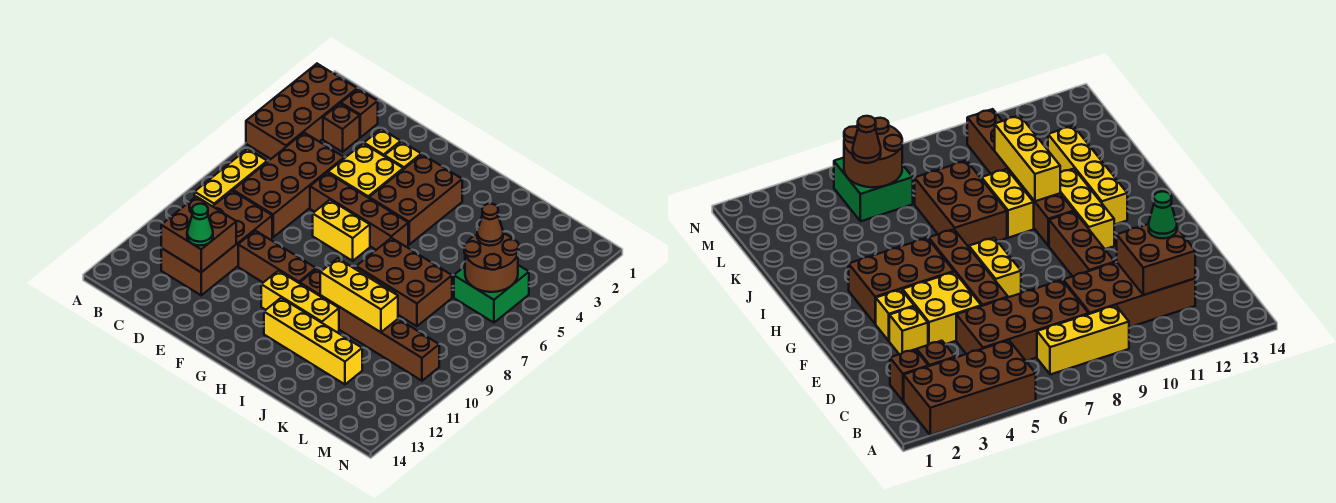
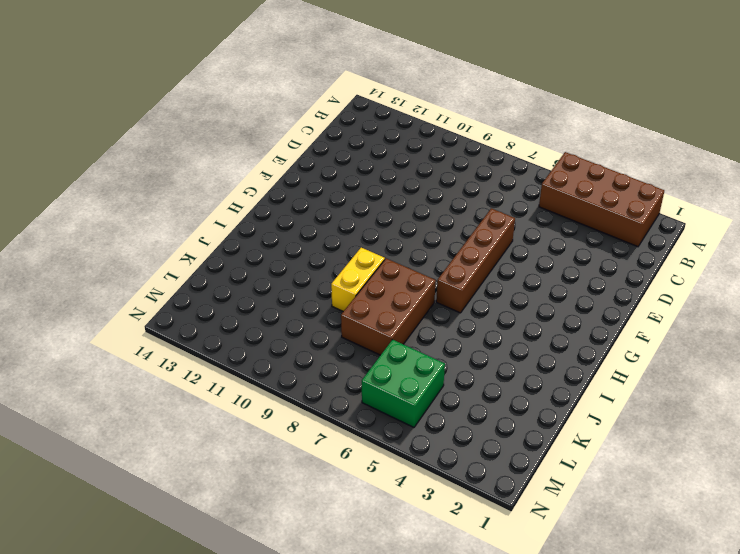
none -> yellow 1x3 brick [195,149,267,206]
none -> brown 1x1 brick [341,89,378,137]
none -> brown 1x1 brick [323,104,360,152]

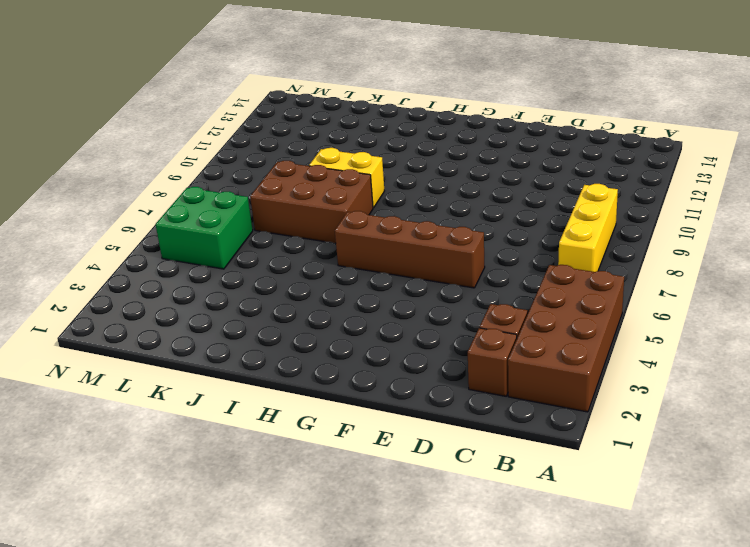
none -> brown 2x4 brick [233,133,344,237]
none -> brown 2x4 brick [161,191,272,295]
none -> yellow 1x1 brick [364,129,401,156]

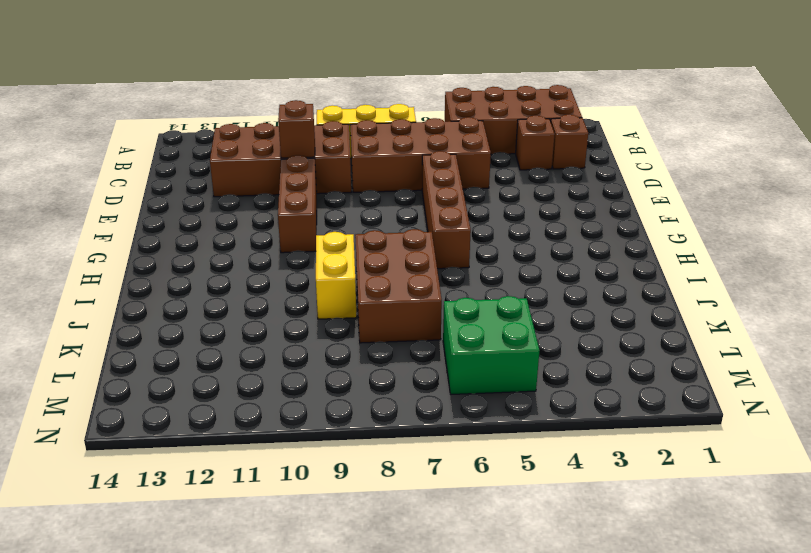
brown 1x1 brick [278,100,315,158] -> none
none -> yellow 1x1 brick [364,129,401,156]
none -> yellow 2x2 brick [328,143,403,198]
none -> yellow 1x1 brick [385,142,421,169]

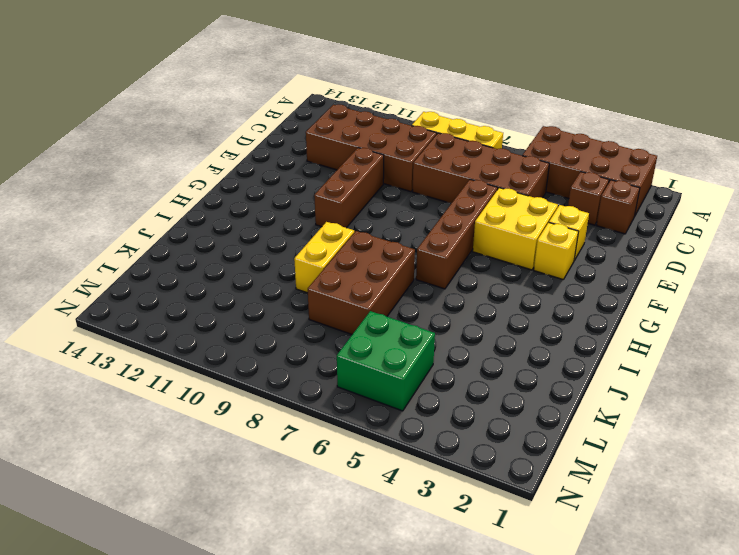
none -> yellow 1x2 brick [313,200,370,261]
none -> brown 2x3 brick [369,154,462,244]
none -> yellow 1x3 brick [261,271,339,332]

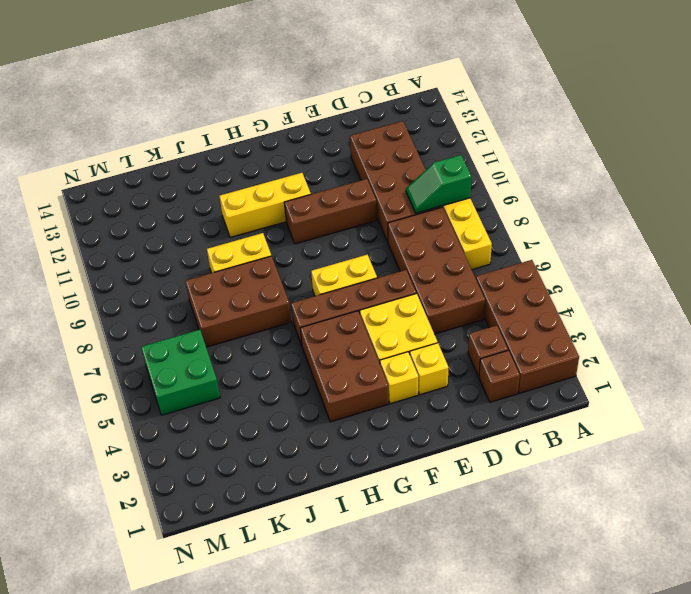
green 1x2 slope [406,155,471,213] -> none
none -> brown 1x6 brick [300,269,439,381]
none -> yellow 1x4 brick [264,298,362,384]
none -> brown 2x2 brick [161,197,236,272]

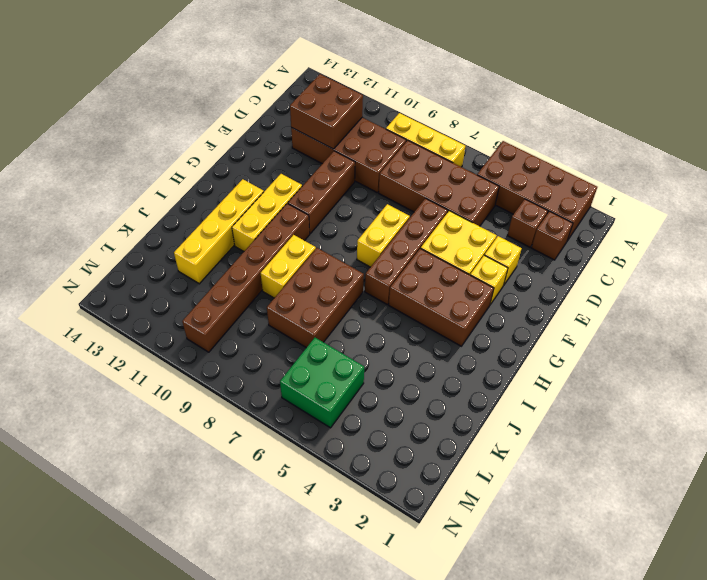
none -> yellow 1x3 brick [320,258,398,332]
none -> brown 2x2 round brick [464,233,519,292]
none -> green 1x1 cone [187,204,213,246]

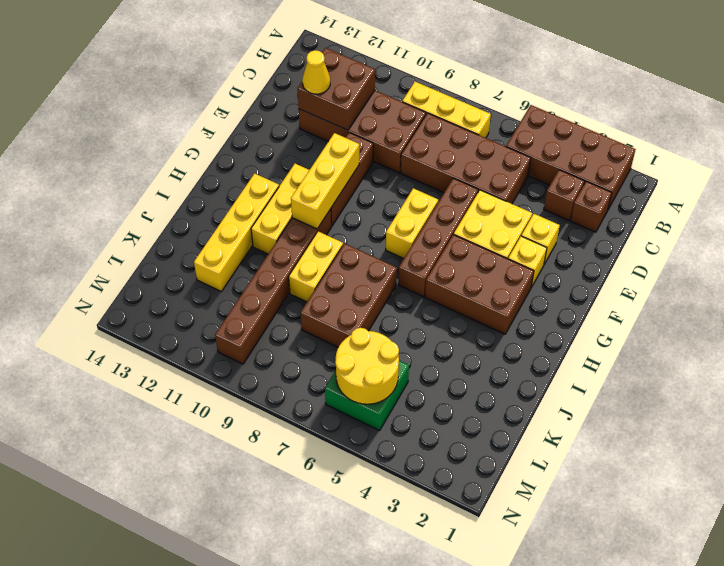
yellow 1x1 cone [302,50,330,94] -> green 1x1 cone [187,204,213,246]
yellow 1x3 brick [291,133,359,229] -> yellow 1x3 brick moved to [320,258,398,332]
yellow 2x2 round brick [335,328,399,404] -> brown 2x2 round brick [464,233,519,292]
none -> brown 1x1 cone [477,204,503,246]

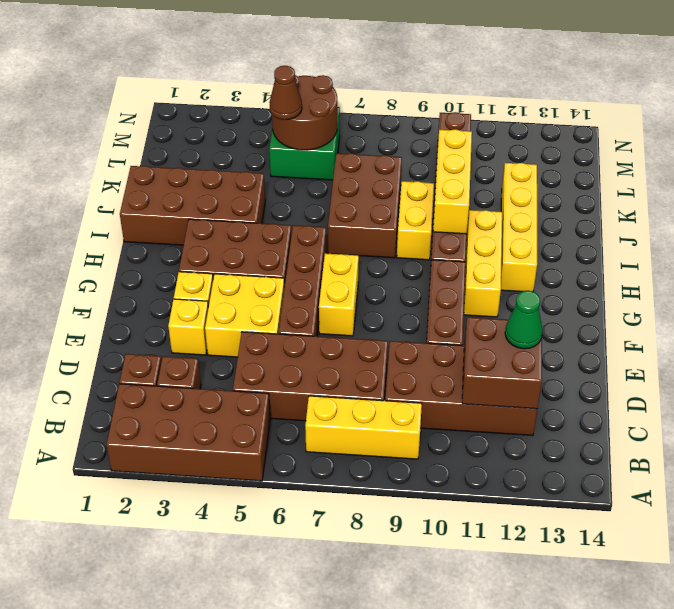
brown 2x4 brick [120,166,265,245] -> none

